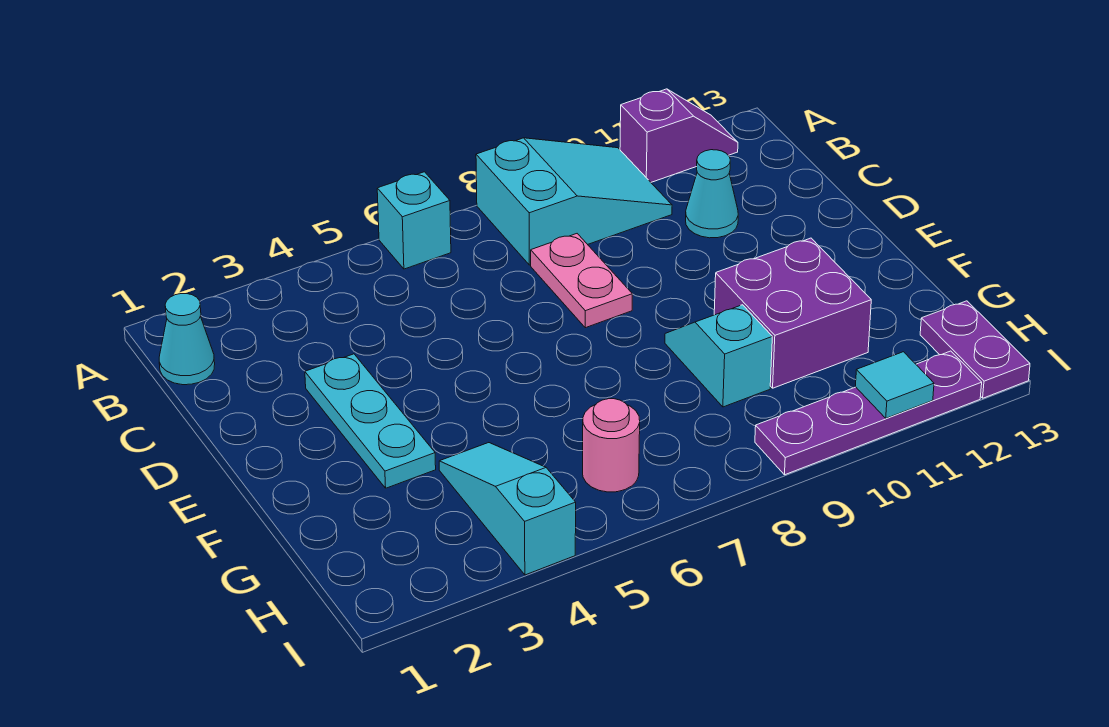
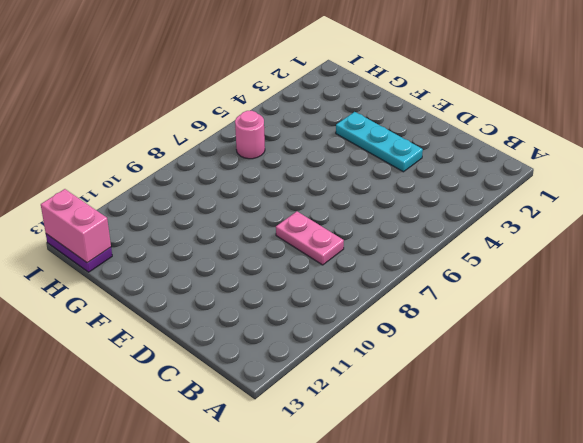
pink 1x2 brick [41,189,111,263] -> none
none -> cyan 1x1 brick [377,172,451,269]
none -> cyan 2x3 slope [476,138,672,265]
none -> purple 1x2 slope [620,89,738,182]

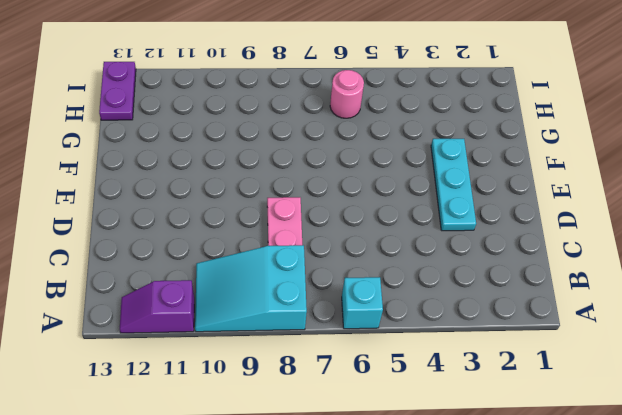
none -> cyan 1x1 cone [159,294,215,385]
none -> cyan 1x1 cone [686,150,738,238]
none -> cyan 1x2 slope [665,305,772,407]

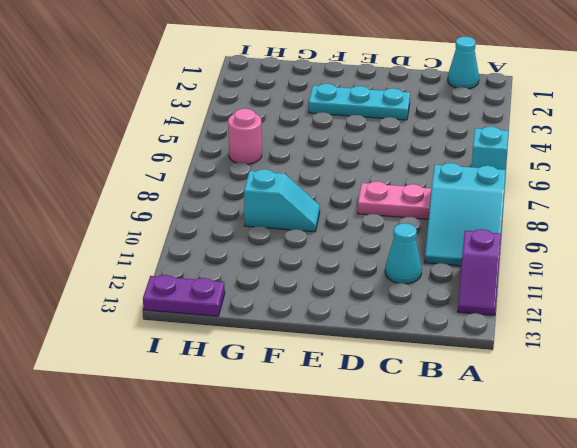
none -> purple 2x2 brick [714,238,871,388]
none -> cyan 1x3 slope [439,443,576,575]
none -> purple 1x4 plate [755,351,982,475]

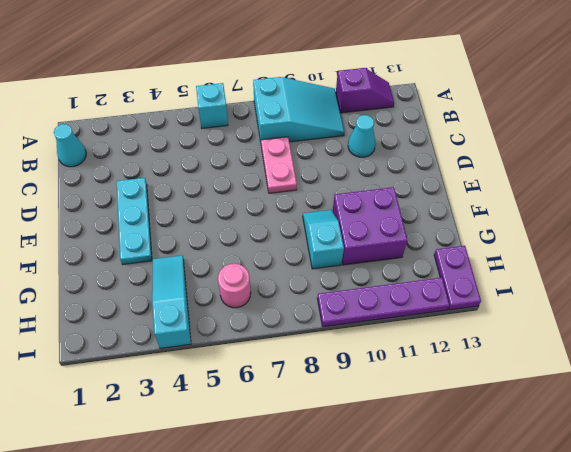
none -> cyan 1x1 tile [855,352,934,418]

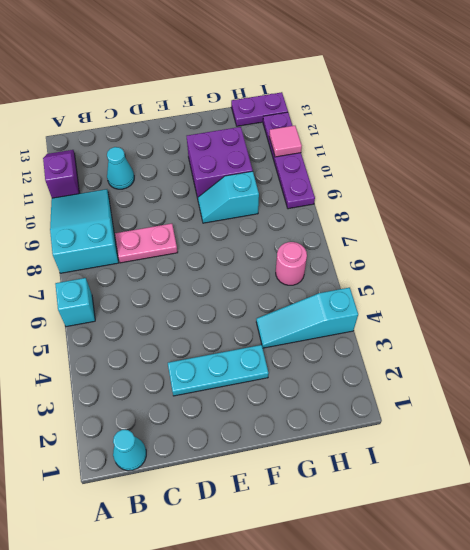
pink 1x1 tile [269,126,302,157] -> cyan 1x1 tile [855,352,934,418]

